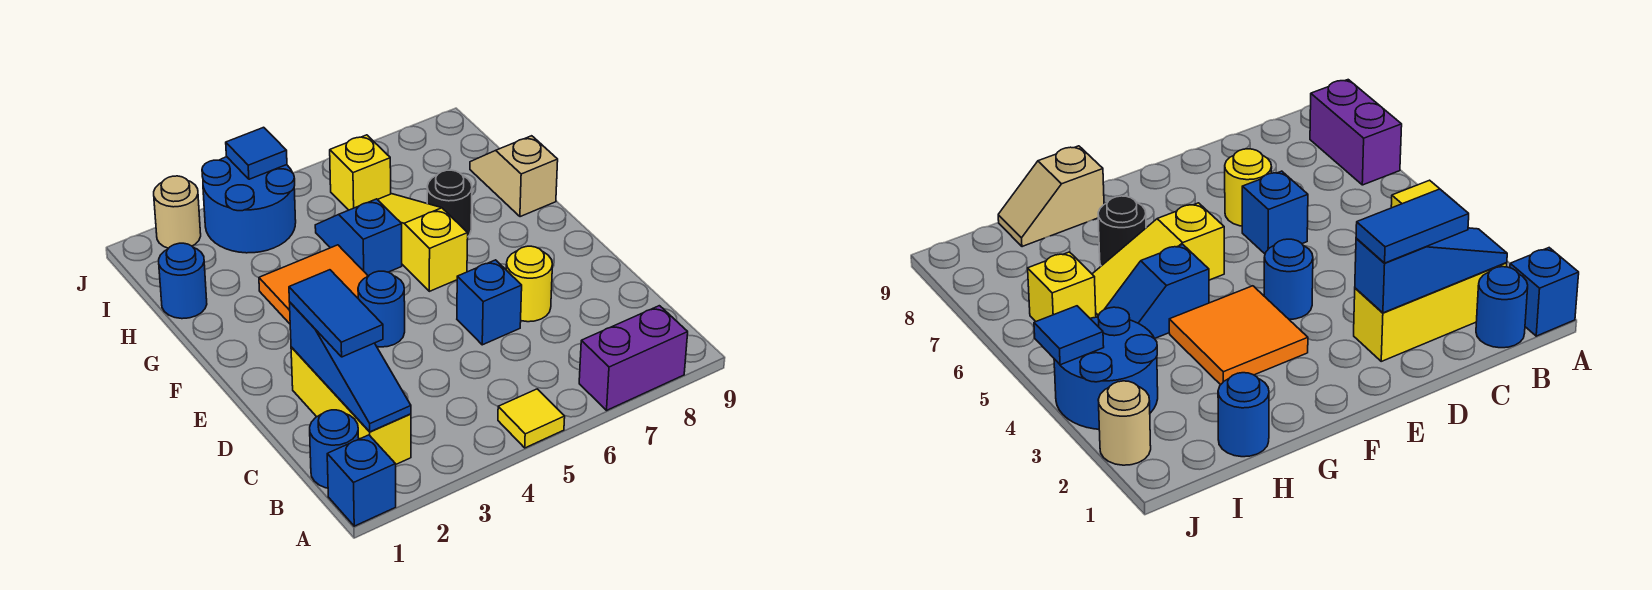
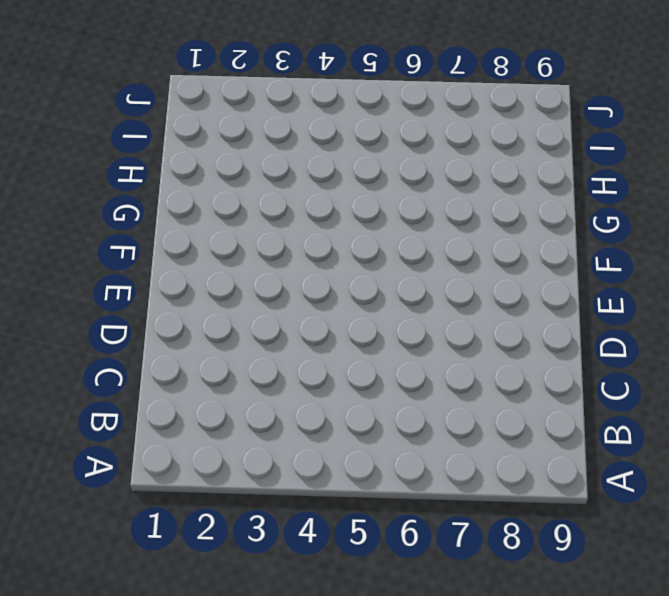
none -> blue 1x1 brick [327,435,396,526]
none -> yellow 1x1 tile [498,389,565,448]
none -> purple 1x2 brick [579,306,688,410]

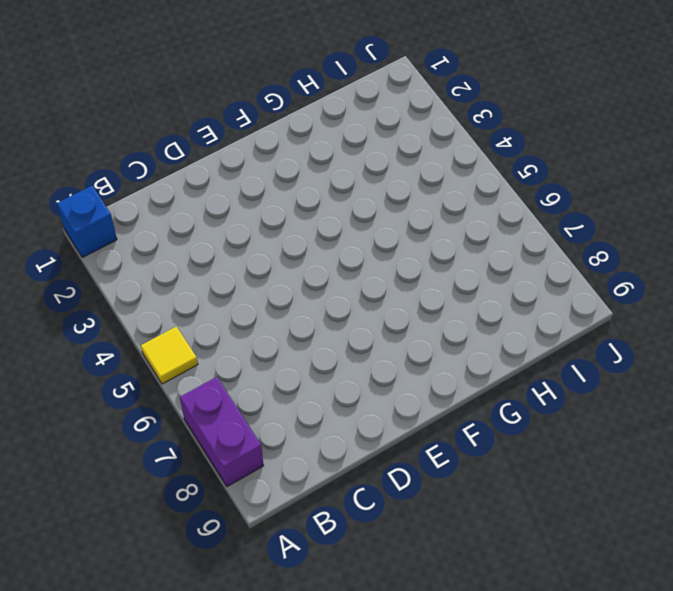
none -> blue 1x1 round brick [310,410,359,488]
none -> yellow 1x3 brick [291,347,411,464]
none -> blue 1x1 brick [457,260,522,345]

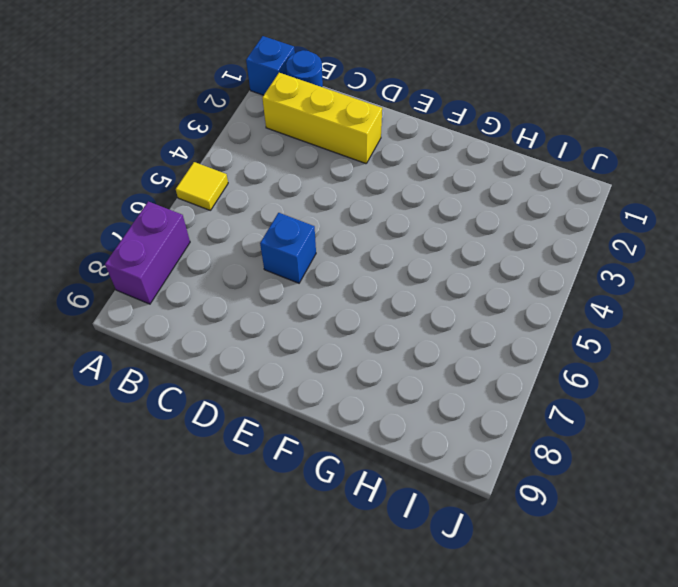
none -> yellow 1x1 round brick [506,246,553,322]
none -> blue 1x1 round brick [358,271,405,347]
none -> orange 2x2 tile [259,245,368,324]

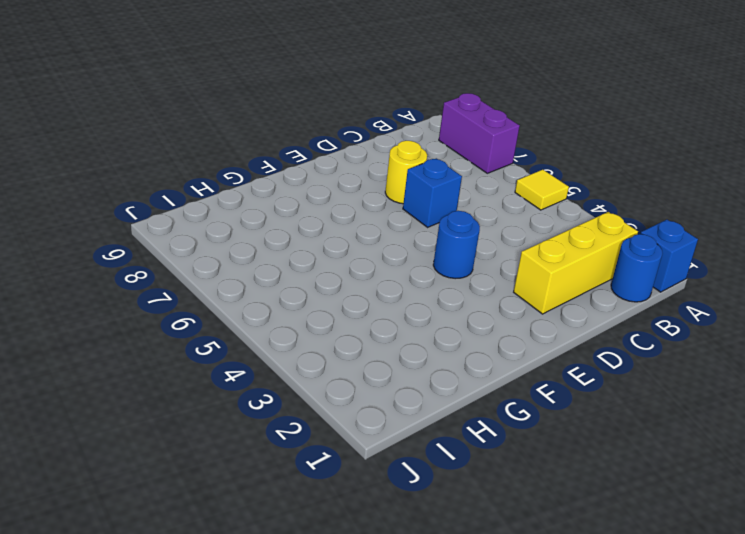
none -> orange 2x2 tile [259,245,368,324]
none -> yellow 1x3 slope [378,194,468,291]
none -> blue 1x2 slope [315,199,402,276]

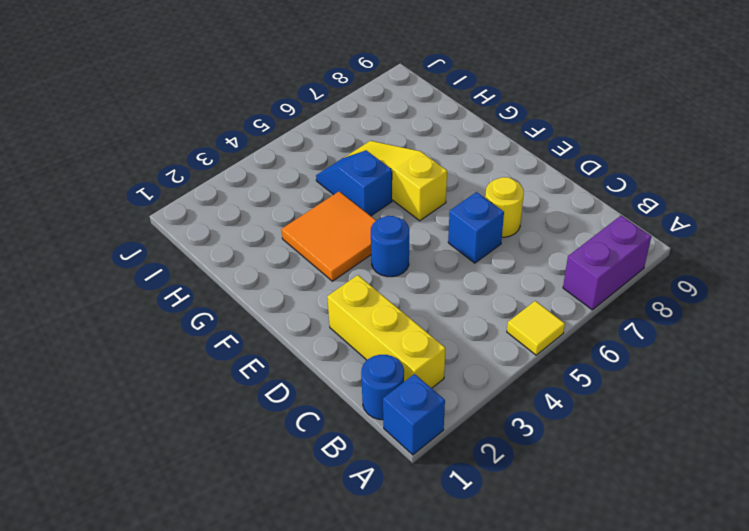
none -> black 1x1 round brick [427,170,472,236]
none -> tan 1x2 slope [470,136,558,217]
none -> blue 1x1 round brick [159,243,207,319]

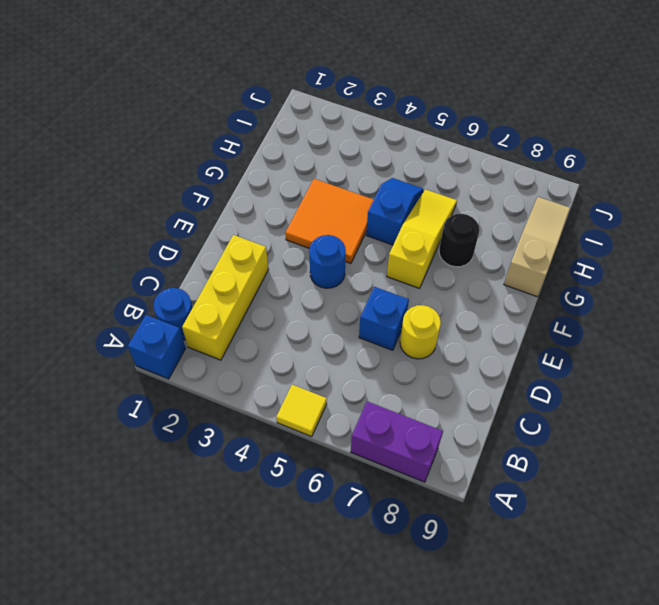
tan 1x3 slope [504,197,570,296] -> tan 1x2 slope [470,136,558,217]
none -> blue 1x1 round brick [159,243,207,319]
none -> blue 2x2 round brick [202,157,296,253]
none -> yellow 1x1 brick [330,135,391,210]

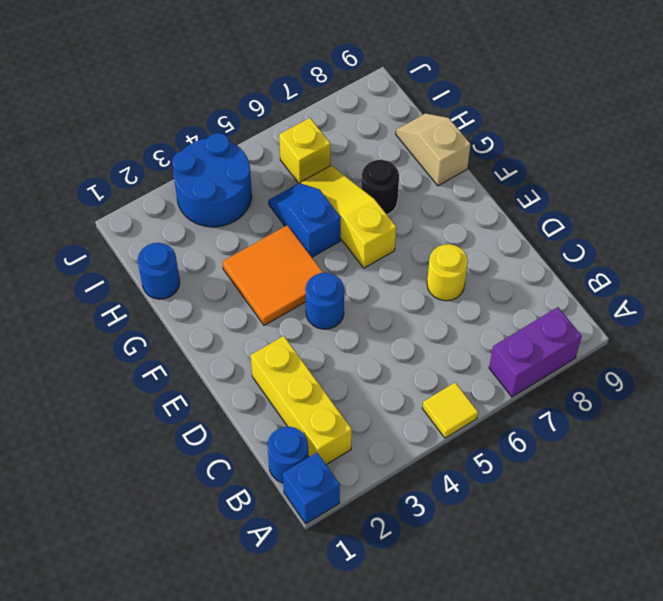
none -> blue 1x1 brick [457,260,522,345]
none -> tan 1x1 round brick [154,176,201,248]
none -> blue 1x3 slope [290,303,411,432]

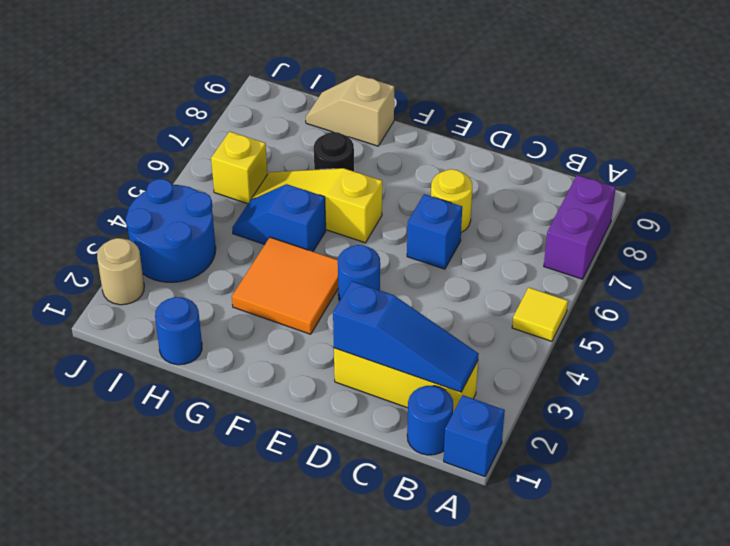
none -> blue 1x1 tile [226,127,287,179]
none -> blue 1x2 tile [289,270,383,357]

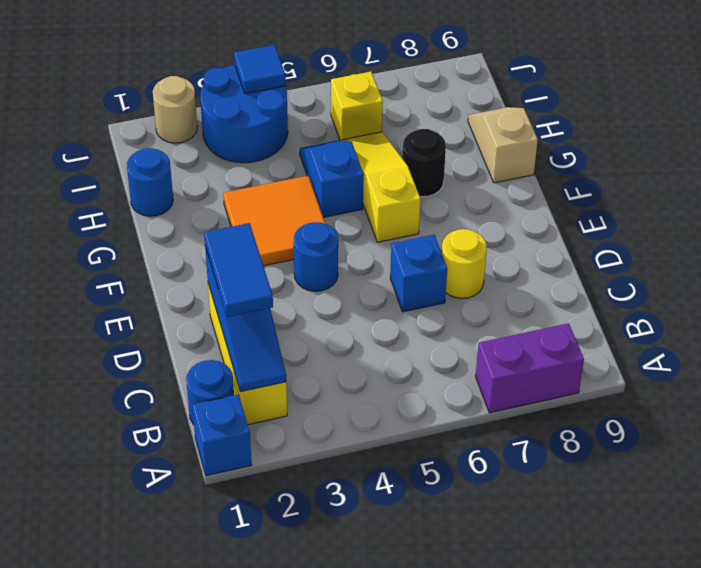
none -> yellow 1x1 tile [498,389,565,448]

